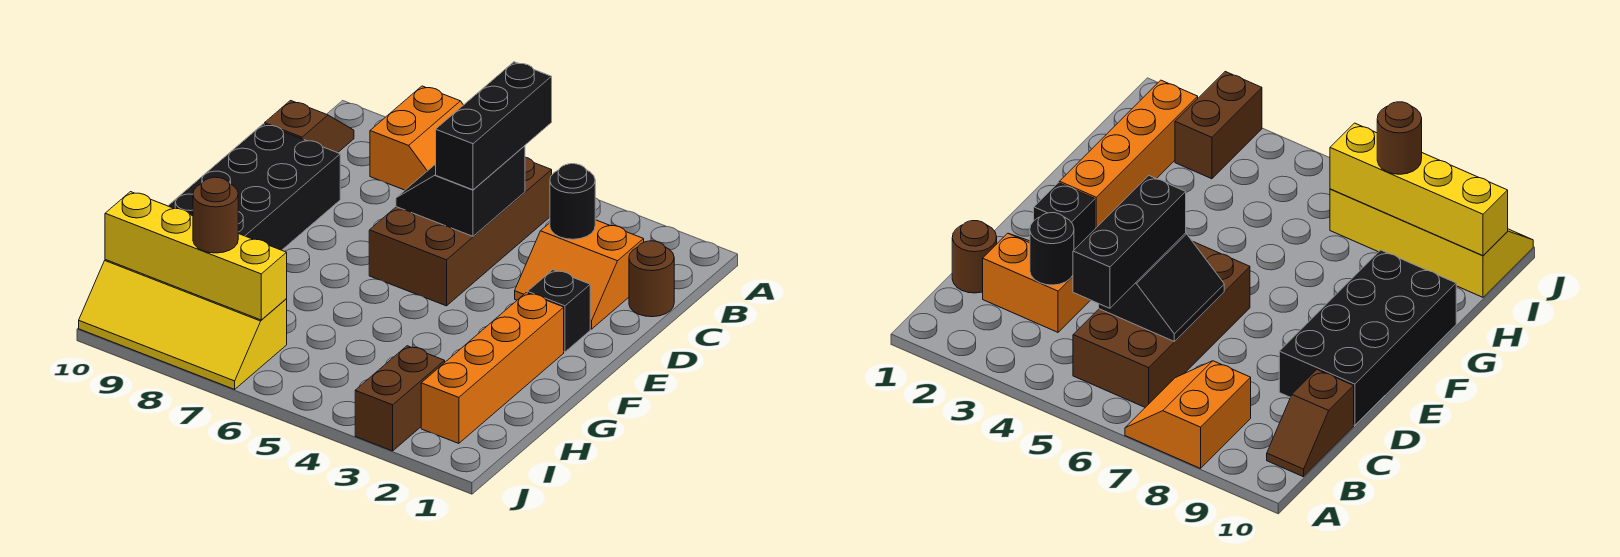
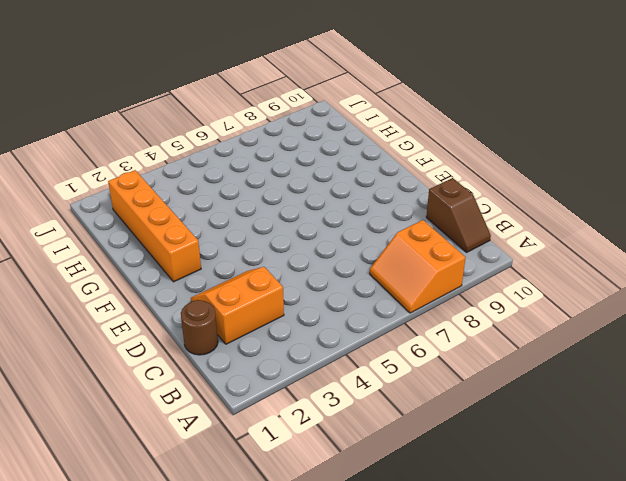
none -> brown 2x4 brick [369,157,552,306]
none -> black 2x4 brick [168,124,340,250]
none -> black 1x1 brick [527,270,590,352]

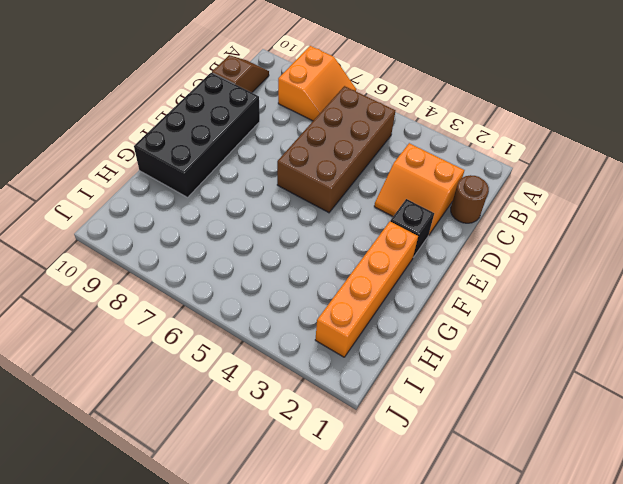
none -> brown 1x2 brick [355,346,445,451]
none -> yellow 2x4 slope [79,260,287,389]
none -> black 1x1 round brick [550,164,595,239]

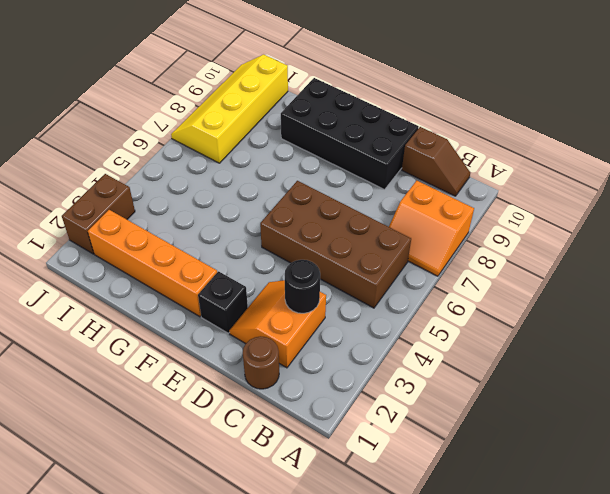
brown 1x2 brick [62,174,135,254] -> brown 1x2 brick turned to [355,346,445,451]
none -> black 2x2 slope [396,146,525,236]
none -> yellow 1x4 brick [105,192,287,320]
none -> black 1x3 brick [436,62,552,190]

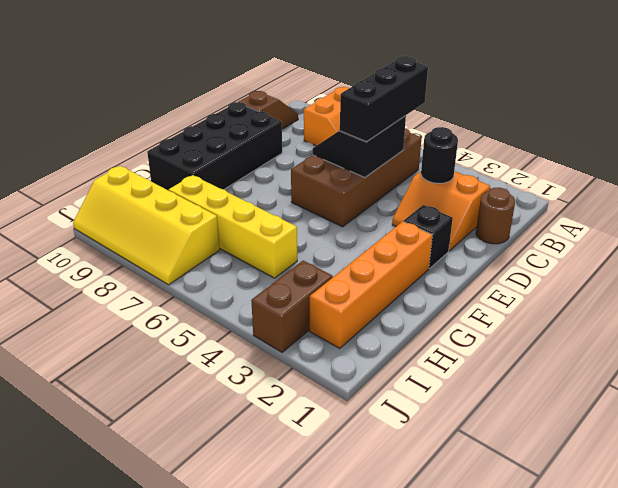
yellow 1x4 brick [169,175,297,278] -> yellow 1x4 brick moved to [105,192,287,320]
none -> brown 1x1 round brick [193,177,238,253]

